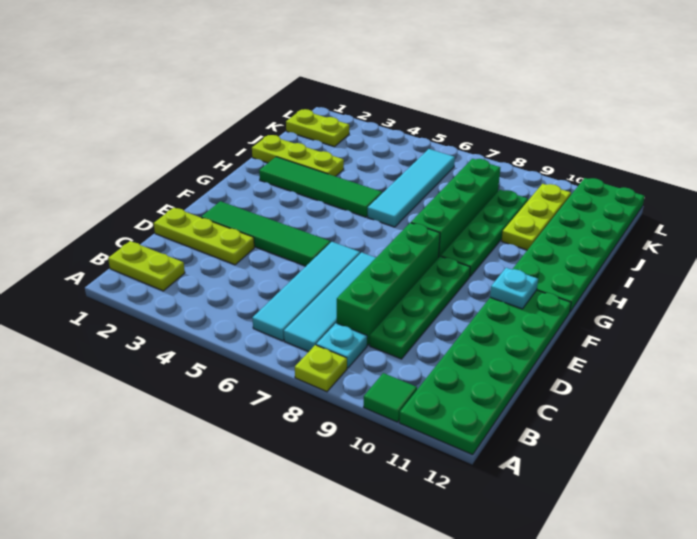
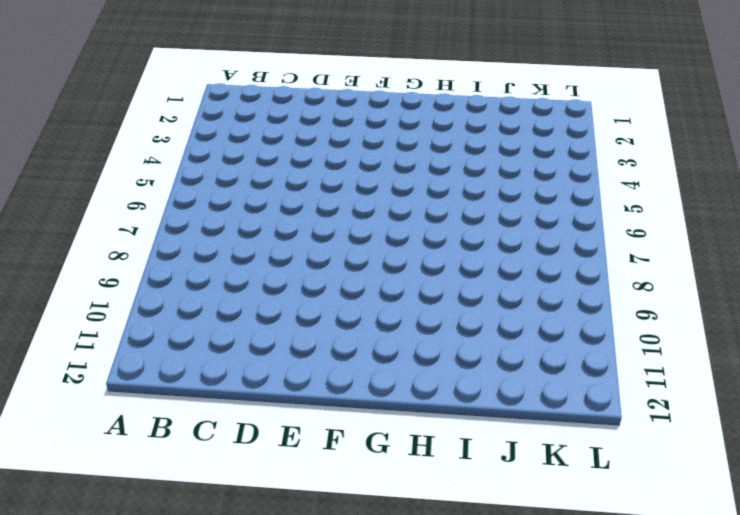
none -> lime 1x1 plate [295,345,347,392]
none -> green 1x1 tile [364,373,417,422]
none -> green 2x6 plate [399,290,571,455]

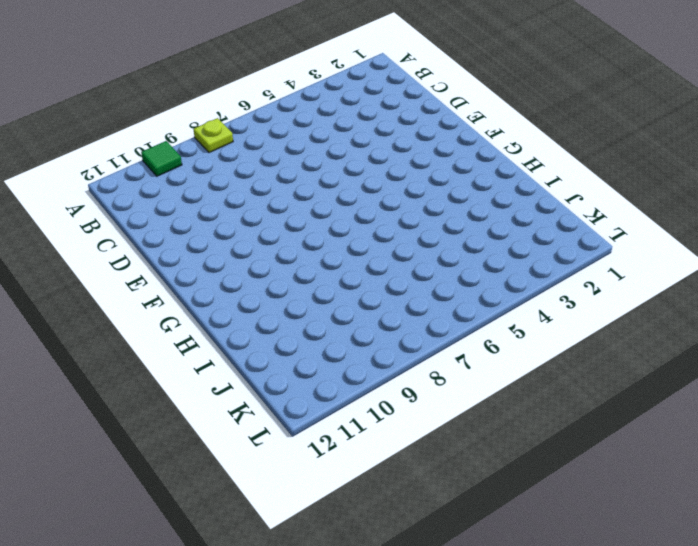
none -> green 2x6 plate [399,290,571,455]
none -> lime 1x2 plate [108,241,185,291]
none -> cyan 1x4 tile [252,242,360,341]

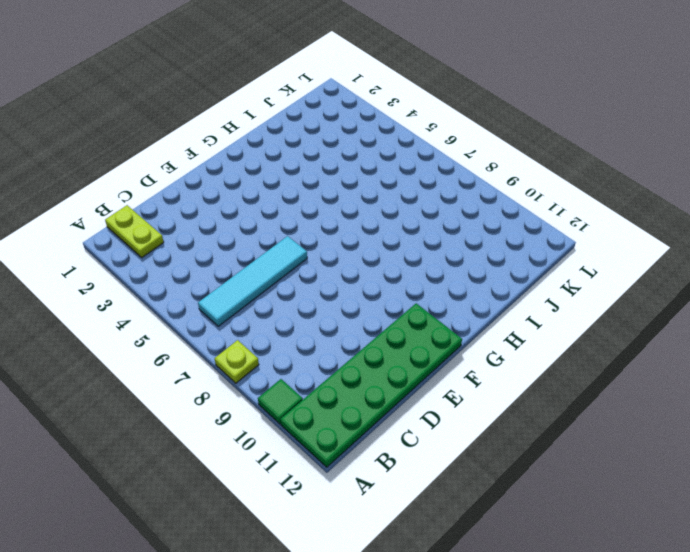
none -> cyan 1x4 tile [284,252,376,352]
none -> cyan 1x1 plate [316,323,367,368]
none -> green 1x4 brick [337,223,440,345]

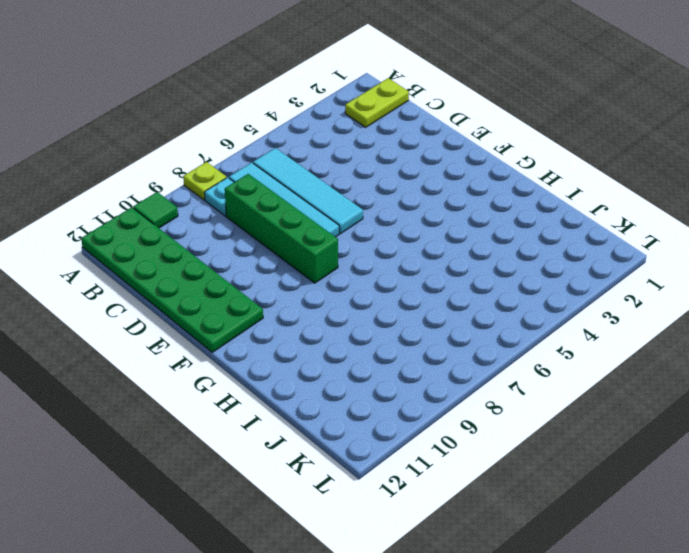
none -> green 1x4 plate [370,256,470,359]
none -> lime 1x3 plate [154,208,254,265]
none -> green 1x4 tile [201,201,330,266]

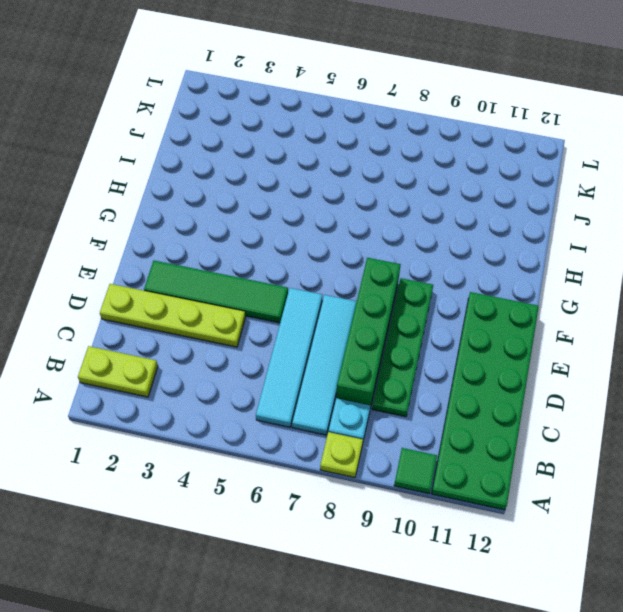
lime 1x4 plate [100,284,246,347] -> lime 1x3 plate [154,208,254,265]
none -> green 1x4 brick [411,159,500,257]
none -> green 1x4 plate [441,190,528,276]
none -> green 2x6 plate [512,178,645,312]

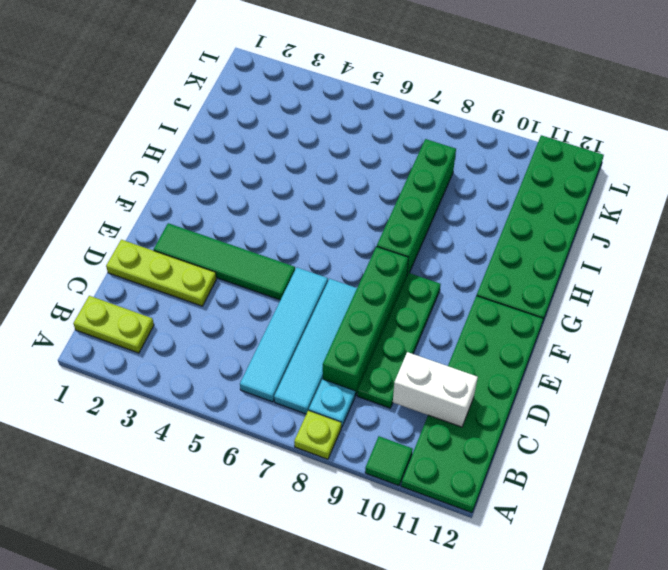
white 1x2 brick [393,352,478,427] -> none
none -> green 1x4 plate [441,190,528,276]
none -> green 1x4 tile [259,157,382,217]
none -> cyan 1x4 tile [368,149,455,227]

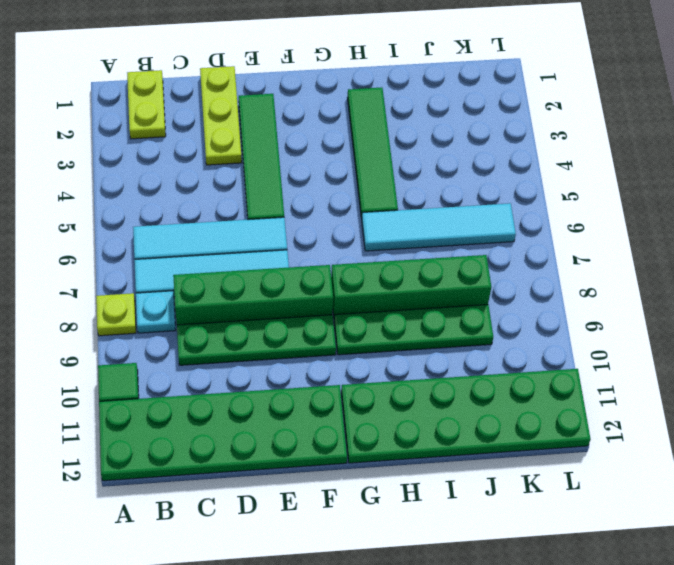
none -> lime 1x3 plate [252,135,344,176]
none -> lime 1x3 plate [502,184,571,250]
none -> lime 1x2 plate [286,109,349,147]

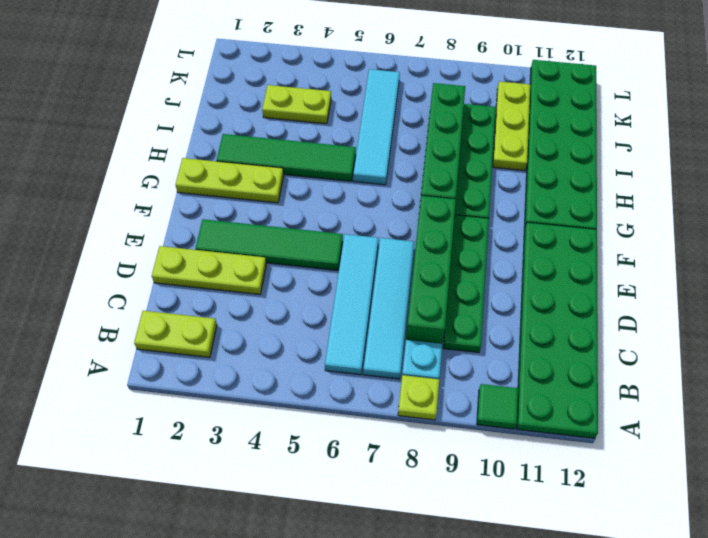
lime 1x3 plate [175,158,284,203] -> lime 1x3 plate moved to [252,135,344,176]
lime 1x2 plate [262,85,331,124] -> lime 1x2 plate moved to [286,109,349,147]
none -> cyan 1x1 plate [490,268,538,309]

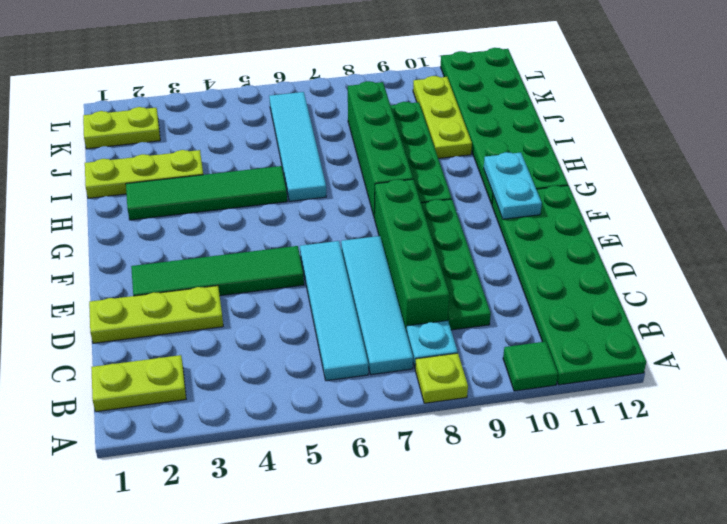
cyan 1x2 plate [484,152,542,219] -> cyan 1x1 plate [490,268,538,309]

